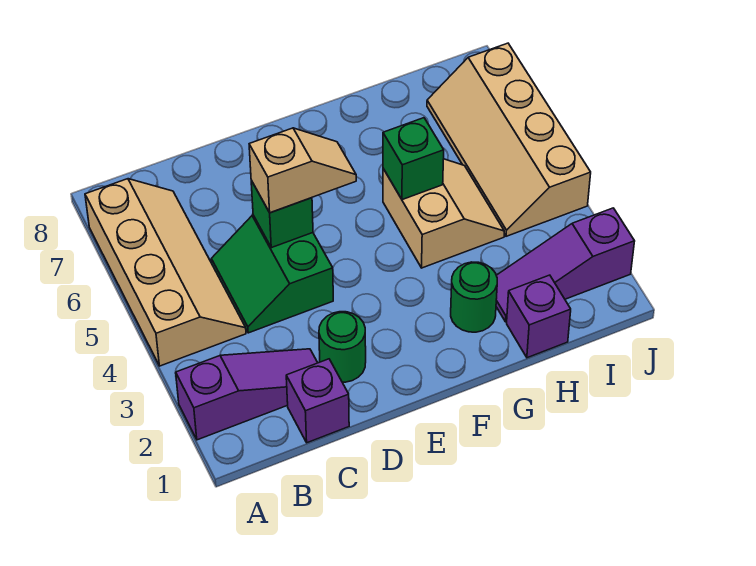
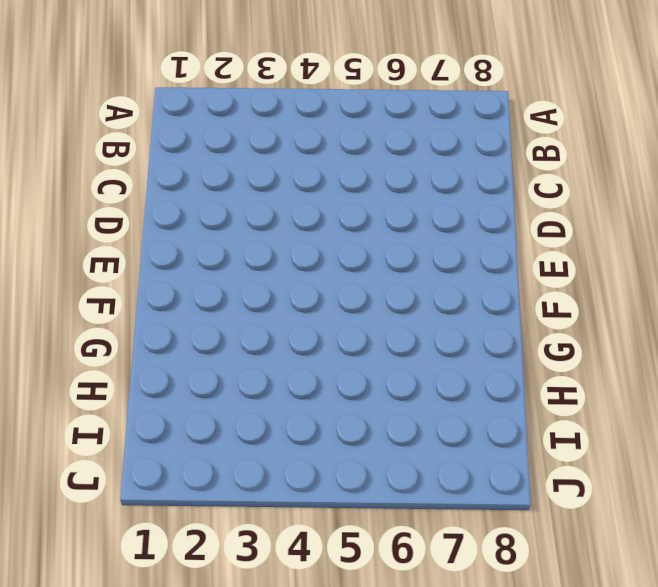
none -> purple 1x3 slope [176,349,318,440]
none -> tan 2x4 slope [85,179,246,366]
none -> purple 1x1 brick [286,359,349,443]

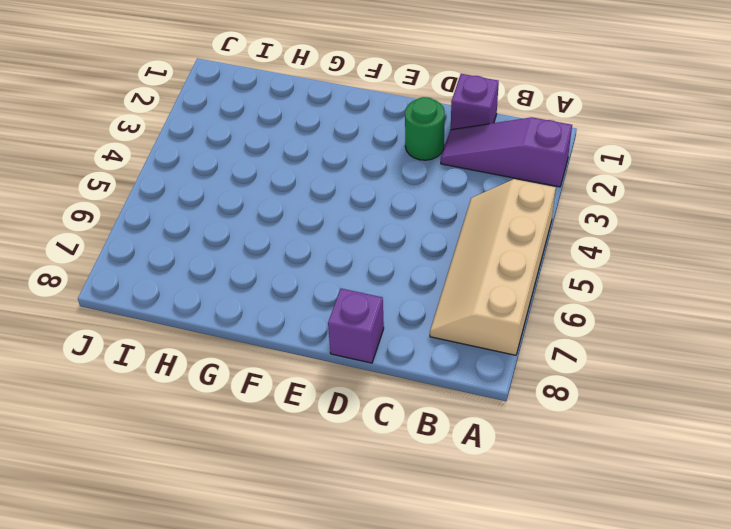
purple 1x1 brick [328,289,384,363] -> purple 1x1 brick moved to [507,275,571,358]
none -> green 2x2 slope [211,215,333,333]
none -> green 1x1 round brick [451,262,497,332]
none -> tan 2x2 slope [383,159,504,268]

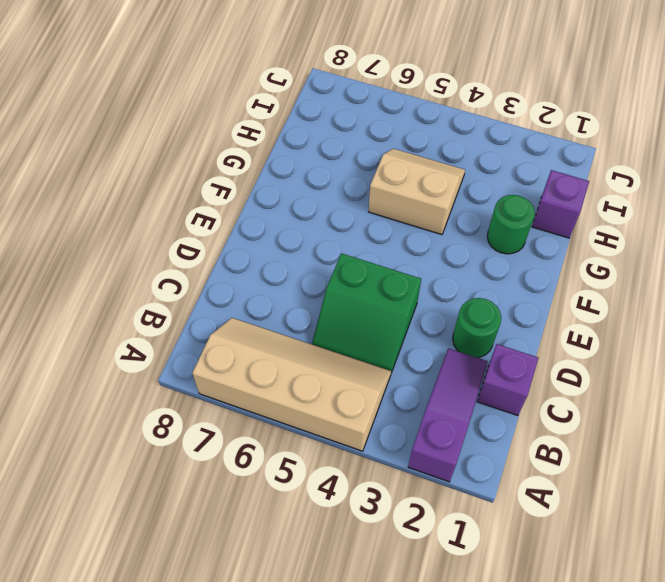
none -> purple 1x3 slope [496,208,635,322]
none -> tan 2x4 slope [427,43,591,236]
none -> green 1x1 brick [251,181,313,248]

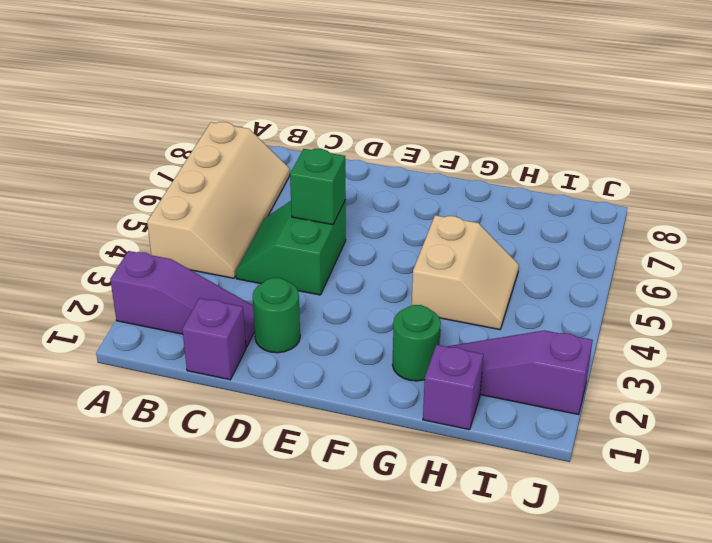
none -> tan 2x4 slope [427,43,591,236]
none -> green 1x1 brick [383,118,444,200]
none -> tan 1x2 slope [249,128,356,213]

